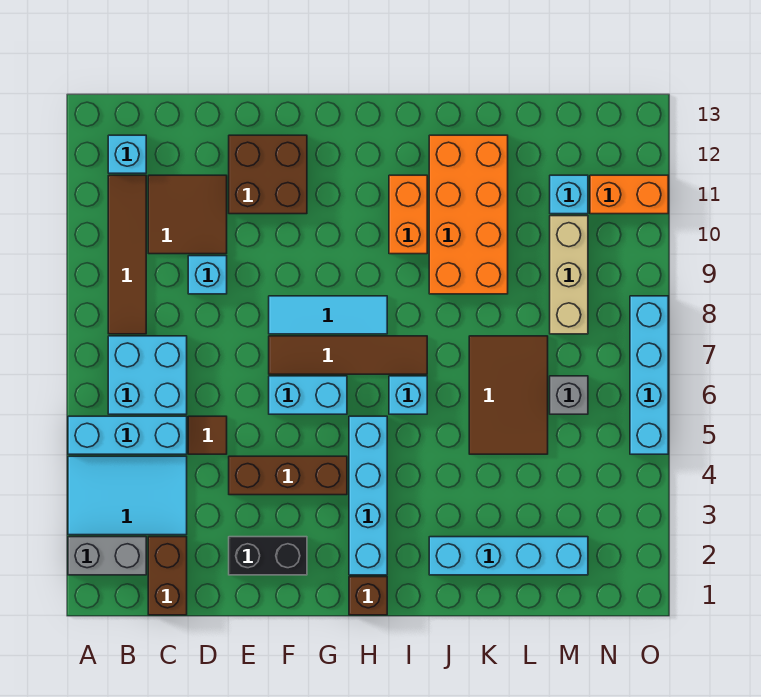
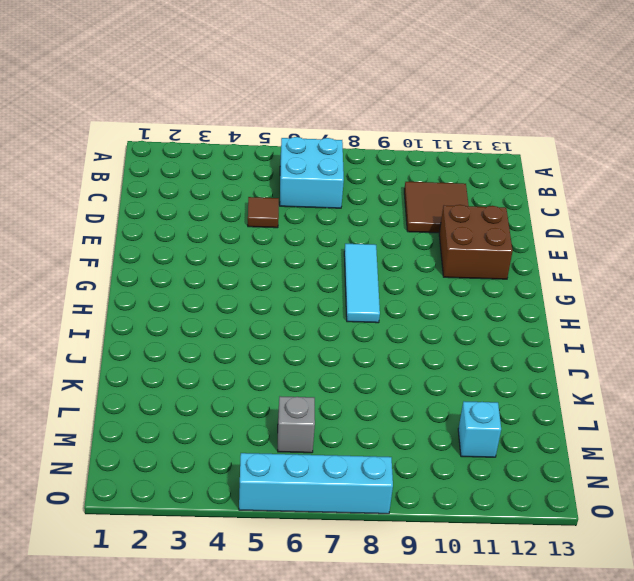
none -> grey 1x2 brick [68,537,146,575]
none -> cyan 2x3 tile [68,456,187,535]
none -> cyan 1x3 brick [68,416,187,454]

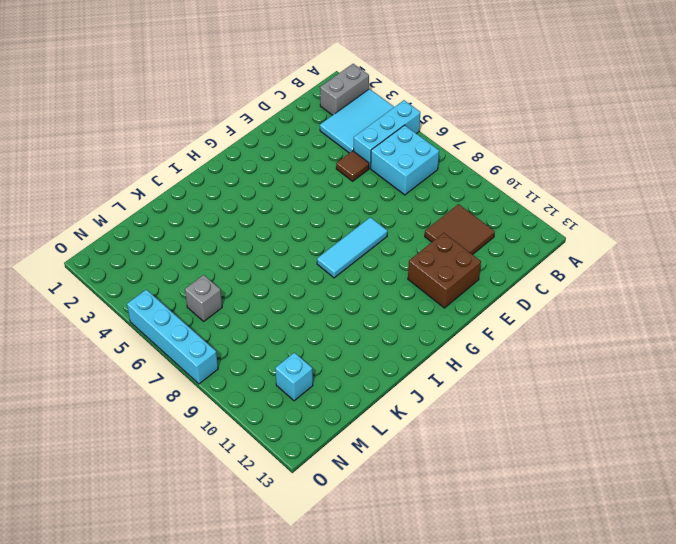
none -> brown 1x4 tile [108,175,146,334]
none -> cyan 1x1 brick [108,135,146,173]
none -> brown 1x2 brick [148,537,187,615]

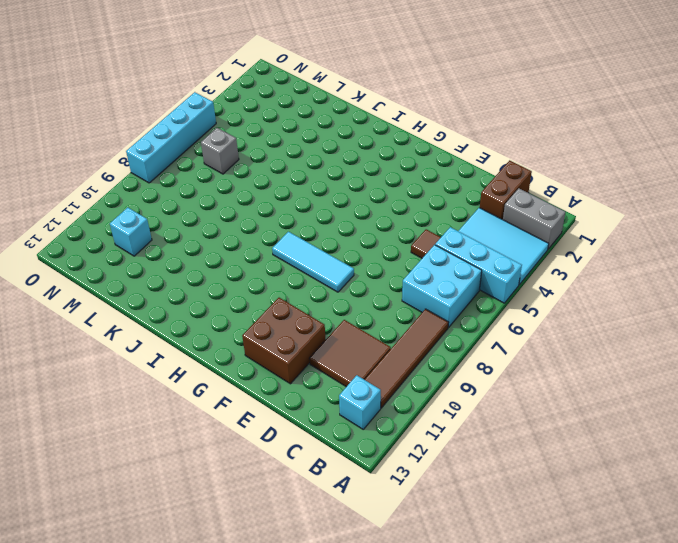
none -> cyan 1x1 brick [188,256,227,294]
none -> black 1x2 brick [229,537,307,575]
none -> brown 1x3 brick [229,456,347,495]

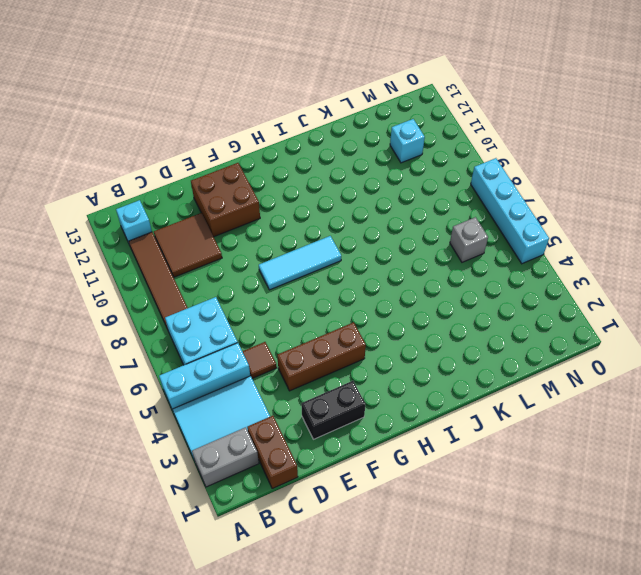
none -> cyan 1x1 brick [188,256,227,294]
none -> cyan 1x2 brick [269,376,347,414]
none -> brown 1x4 tile [269,336,427,374]

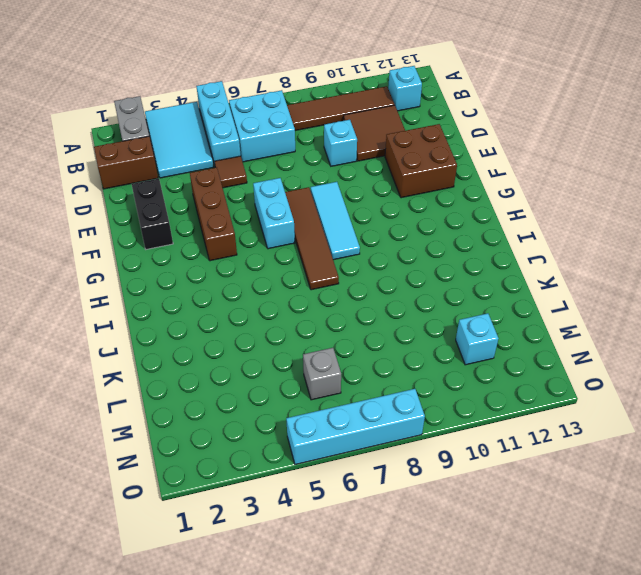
none -> brown 1x1 brick [349,577,387,615]
none -> cyan 1x4 brick [349,416,387,575]
none -> cyan 1x1 brick [389,376,427,414]

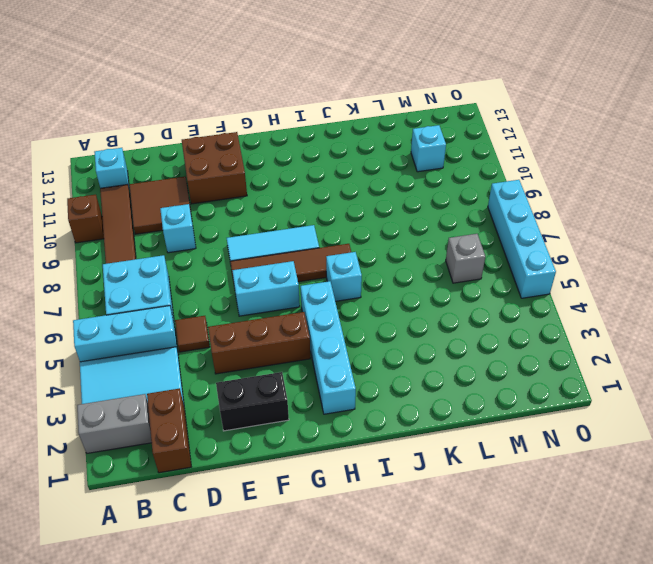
brown 1x1 brick [67,195,104,243] -> brown 1x1 brick moved to [349,577,387,615]
none -> orange 1x2 brick [389,175,427,254]
none -> cyan 1x4 brick [429,537,588,575]
none -> orange 2x4 brick [429,135,508,294]

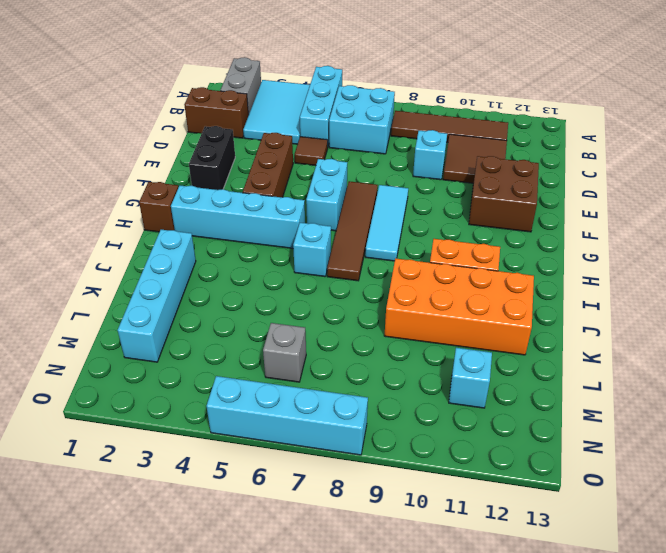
none -> cyan 1x1 brick [108,135,146,173]
none -> brown 2x3 tile [469,336,548,454]
none -> tan 1x3 brick [550,216,588,334]

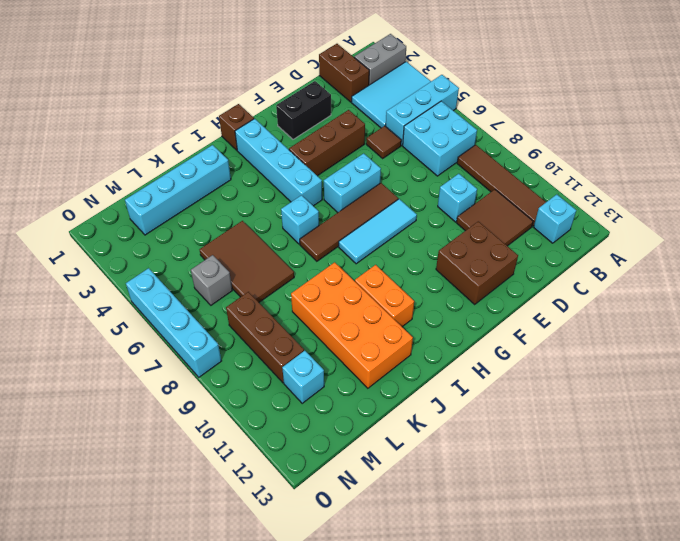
brown 1x3 brick [226,292,304,383] -> tan 1x3 brick [550,216,588,334]
none -> orange 1x2 brick [590,175,668,214]

